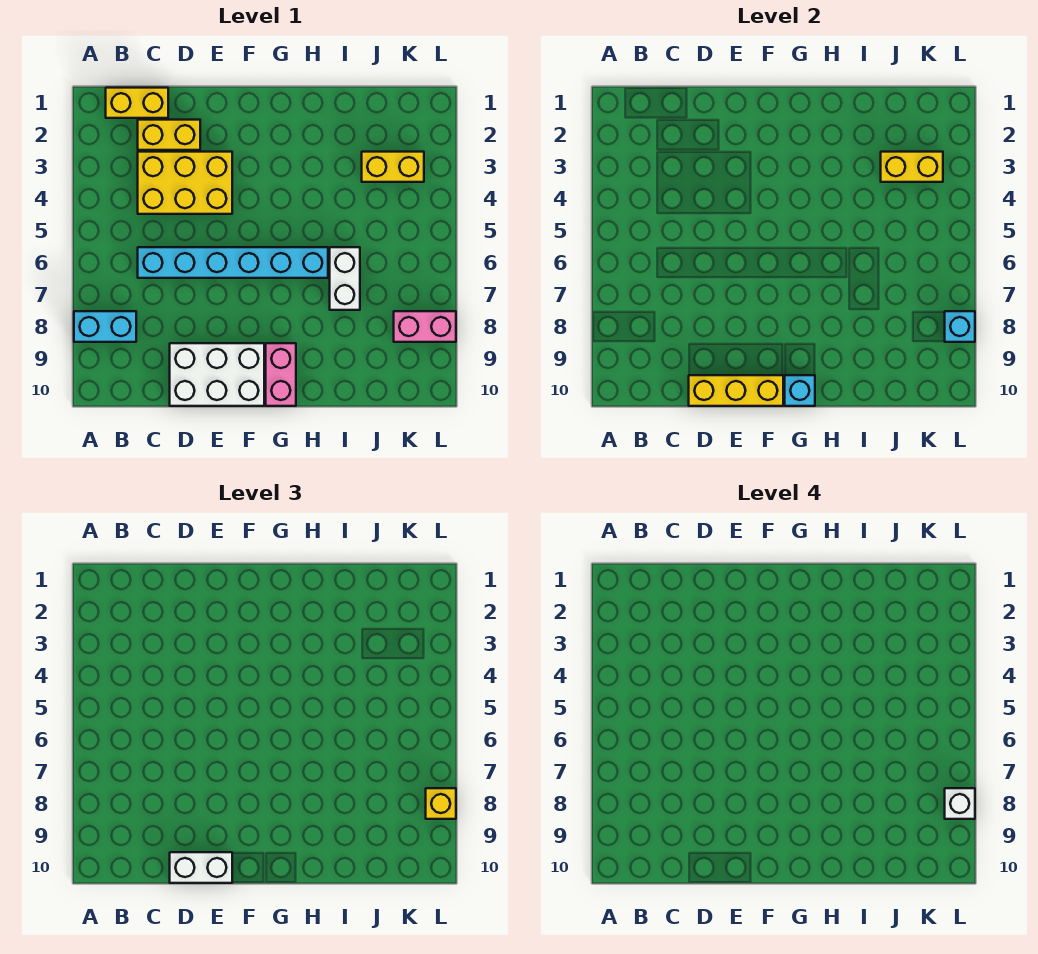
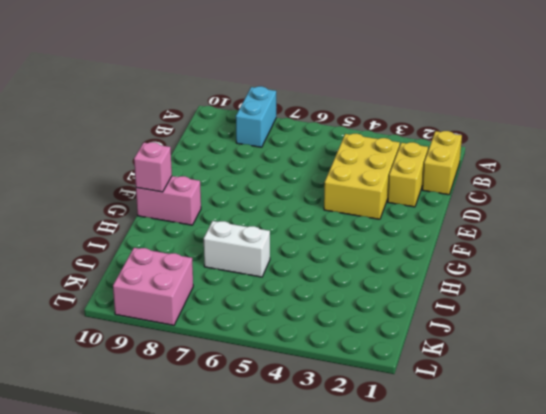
pink 1x1 brick [134,142,172,192] -> cyan 1x1 brick [785,375,815,406]
pink 2x2 brick [113,248,193,325] -> pink 1x2 brick [394,311,456,342]
none -> cyan 1x6 brick [138,247,328,278]
none -> white 2x3 brick [170,343,264,406]
none -> yellow 1x2 brick [362,152,424,182]

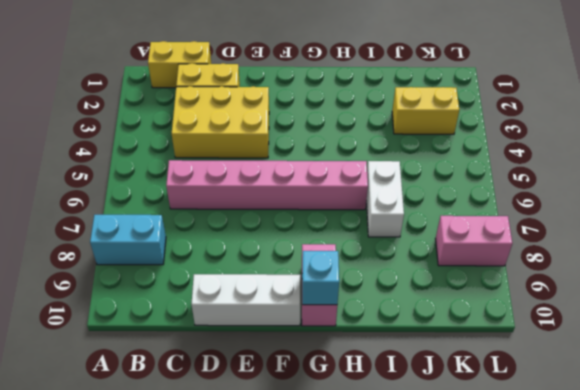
pink 1x6 brick [166,160,368,210] -> cyan 1x6 brick [138,247,328,278]
white 1x3 brick [191,274,300,326] -> white 2x3 brick [170,343,264,406]
none -> yellow 1x3 brick [689,375,783,406]
none -> yellow 1x2 brick [881,152,943,182]
none -> cyan 1x1 brick [945,311,975,342]

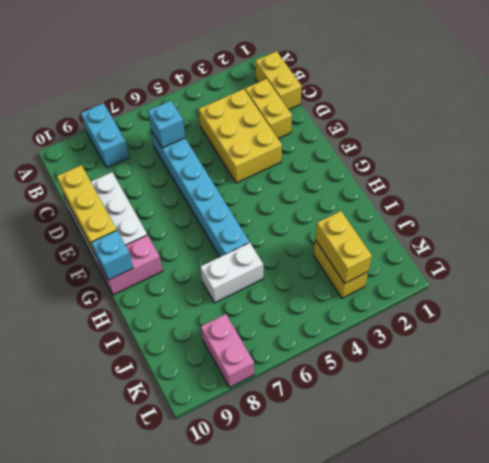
cyan 1x1 brick [148,101,185,148] -> cyan 1x1 brick moved to [945,311,975,342]
none -> white 1x2 brick [170,852,232,883]
none -> yellow 1x1 brick [426,788,456,819]
none -> white 1x1 brick [945,788,975,819]

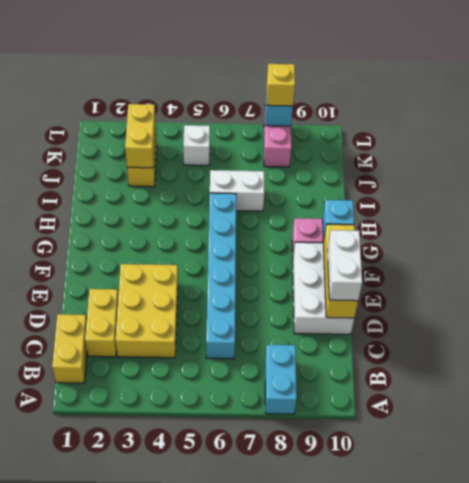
white 1x1 brick [183,125,210,165] -> white 1x1 brick moved to [945,788,975,819]

